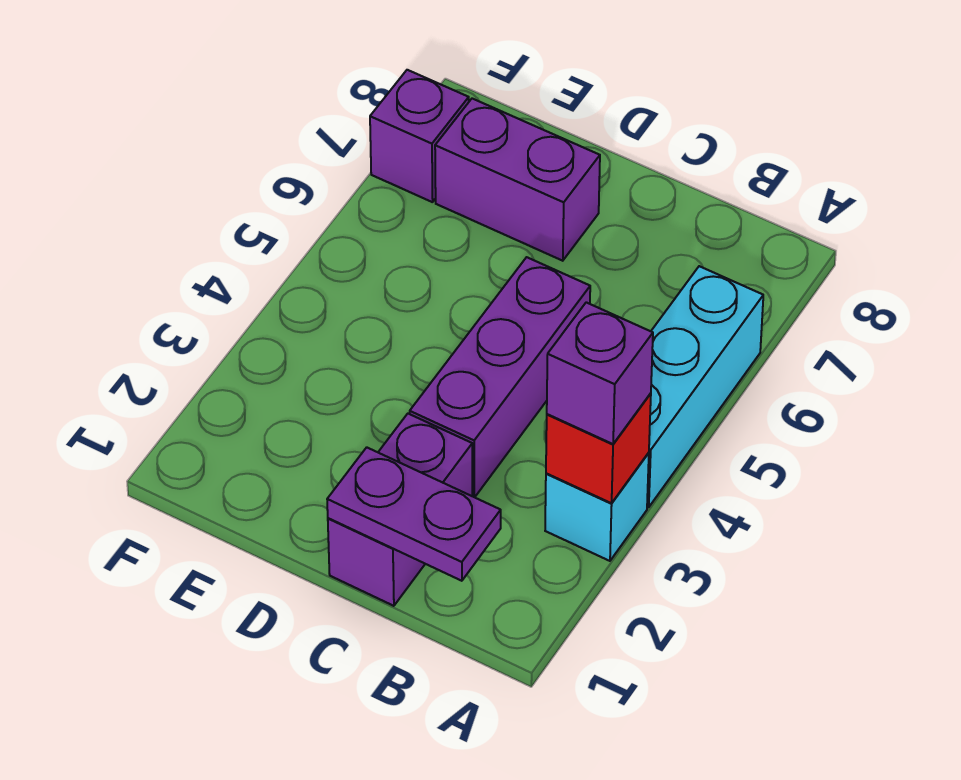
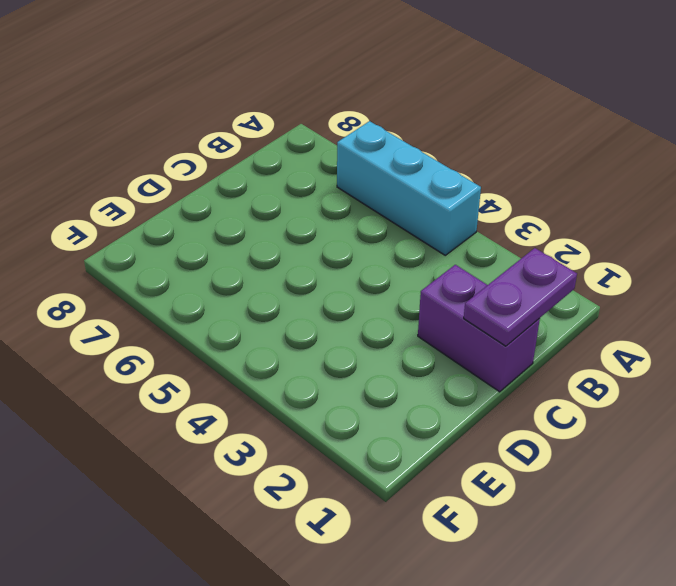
none -> cyan 1x1 brick [545,453,649,561]
none -> purple 1x3 brick [410,257,590,497]

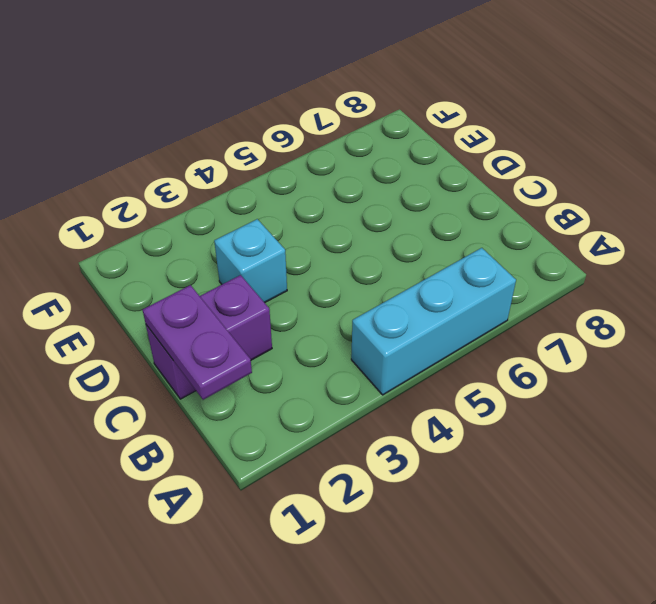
cyan 1x1 brick [214,219,287,303] -> cyan 1x1 brick moved to [545,453,649,561]
none -> purple 1x3 brick [410,257,590,497]
none -> purple 1x2 brick [435,99,600,261]

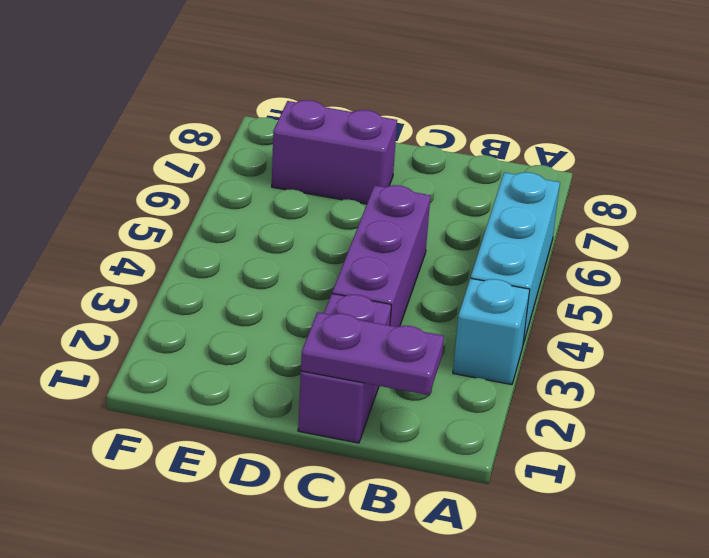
none -> purple 1x1 brick [370,70,469,202]
none -> red 1x1 brick [546,393,651,503]

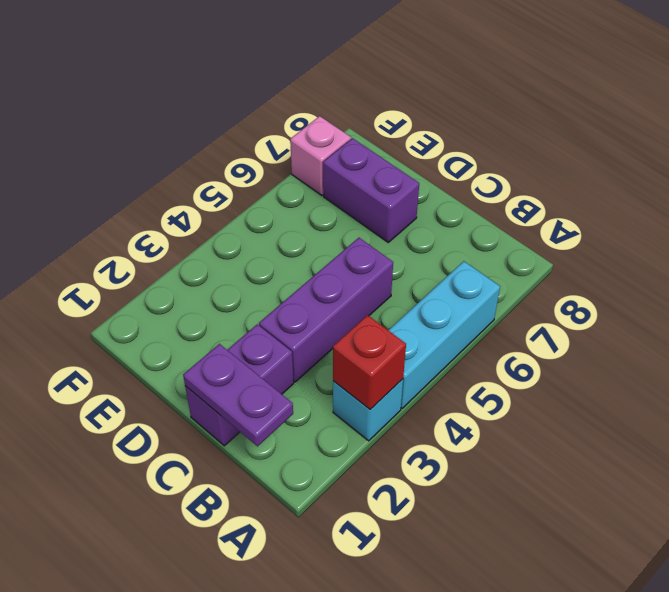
pink 1x1 brick [290,116,351,196] -> purple 1x1 brick [370,70,469,202]
none -> purple 1x1 brick [547,302,653,444]

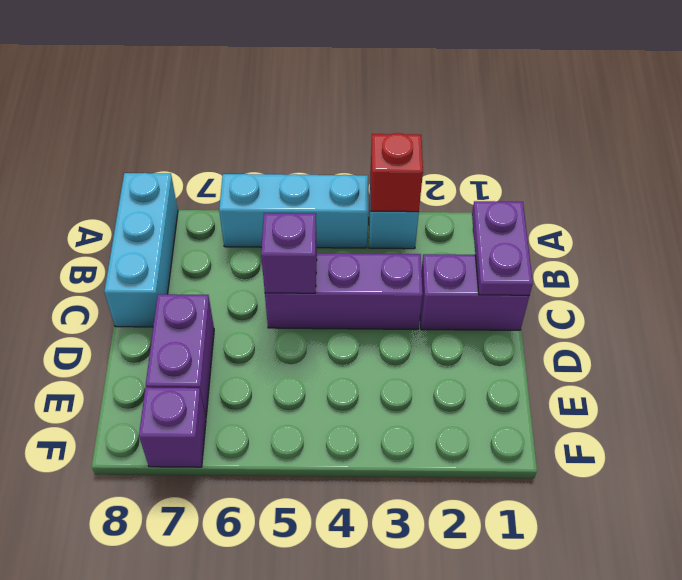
cyan 1x3 brick [104,173,178,327] -> none
purple 1x1 brick [261,213,317,293] -> purple 1x1 brick moved to [547,302,653,444]

